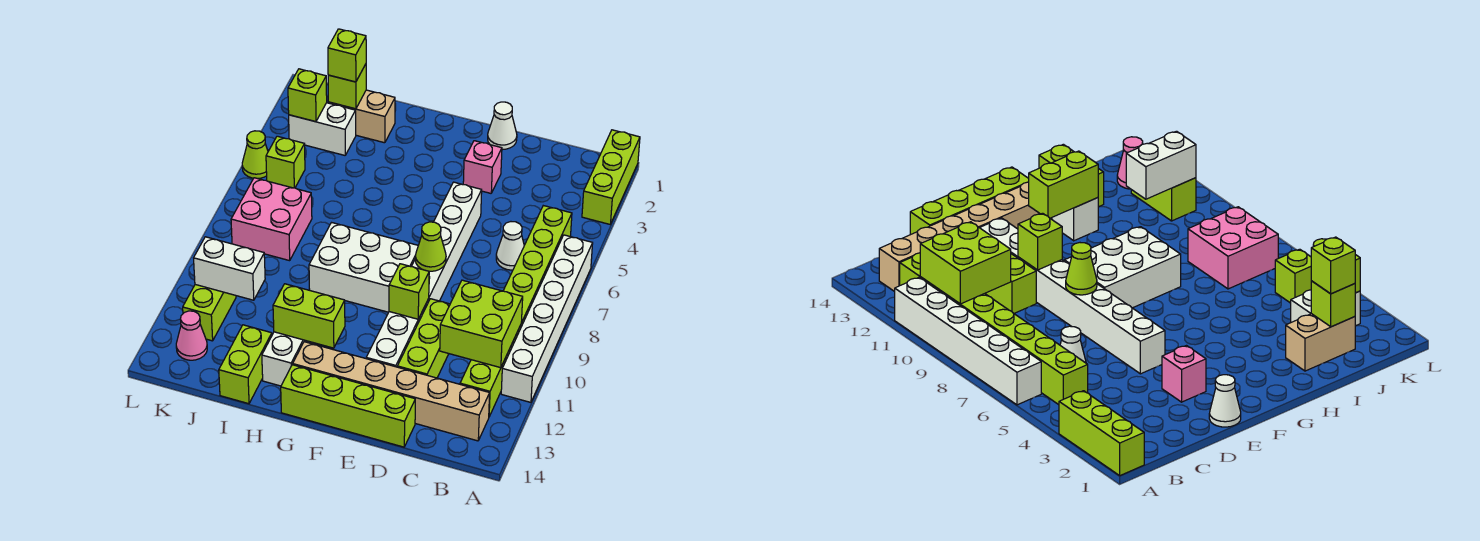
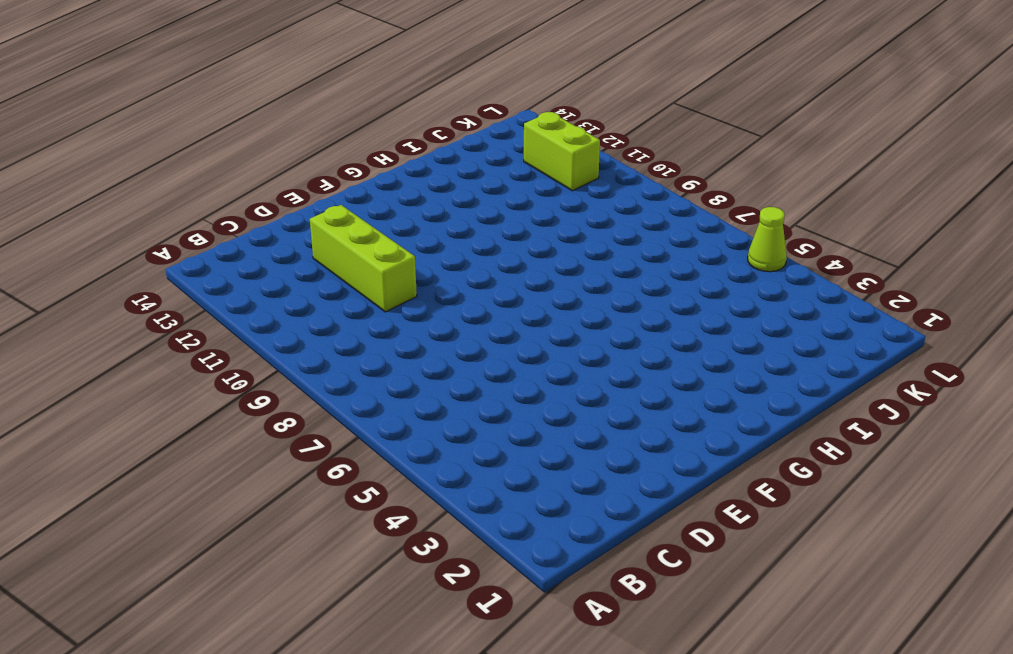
none -> lime 1x3 brick [582,130,640,224]
none -> white 1x6 brick [501,235,593,402]
none -> lime 1x8 brick [460,206,572,416]

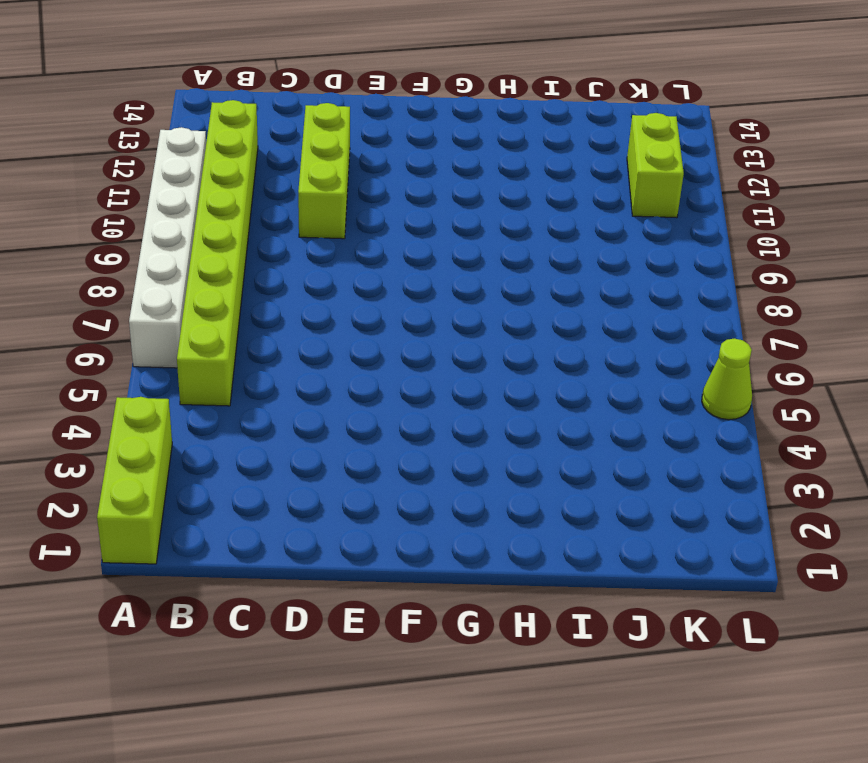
none -> tan 1x6 brick [293,342,490,441]
none -> white 1x1 cone [496,222,524,270]
none -> lime 1x4 brick [281,365,415,447]

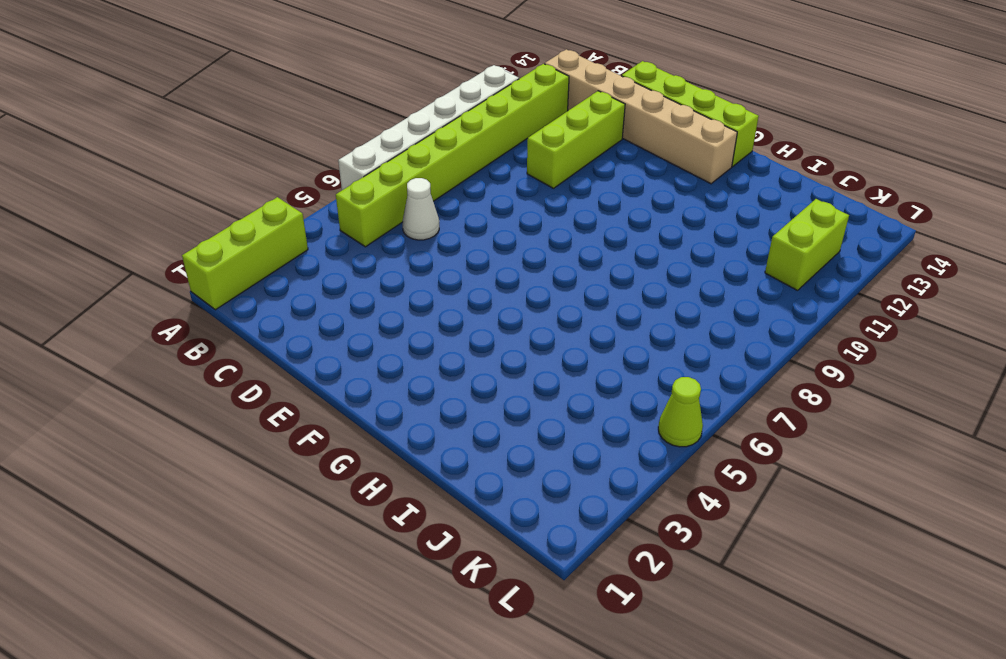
none -> white 1x1 cone [488,102,517,149]
none -> pink 1x1 brick [463,141,502,193]
none -> white 1x8 brick [366,182,482,367]

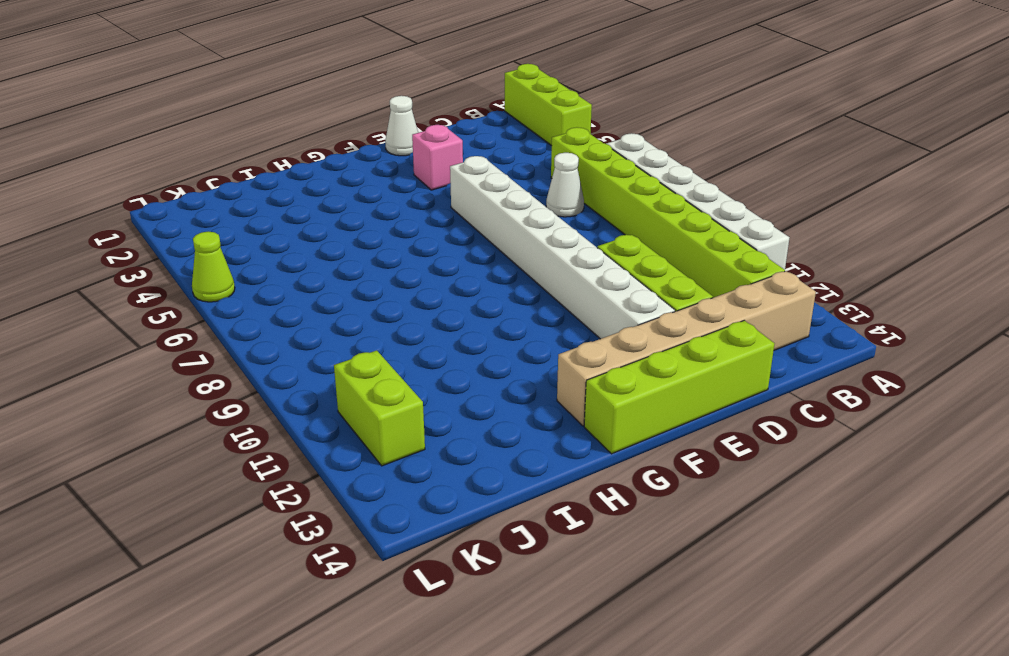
none -> white 2x3 brick [309,223,418,312]
none -> white 1x2 brick [262,332,315,386]
none -> tan 1x2 brick [329,90,395,143]

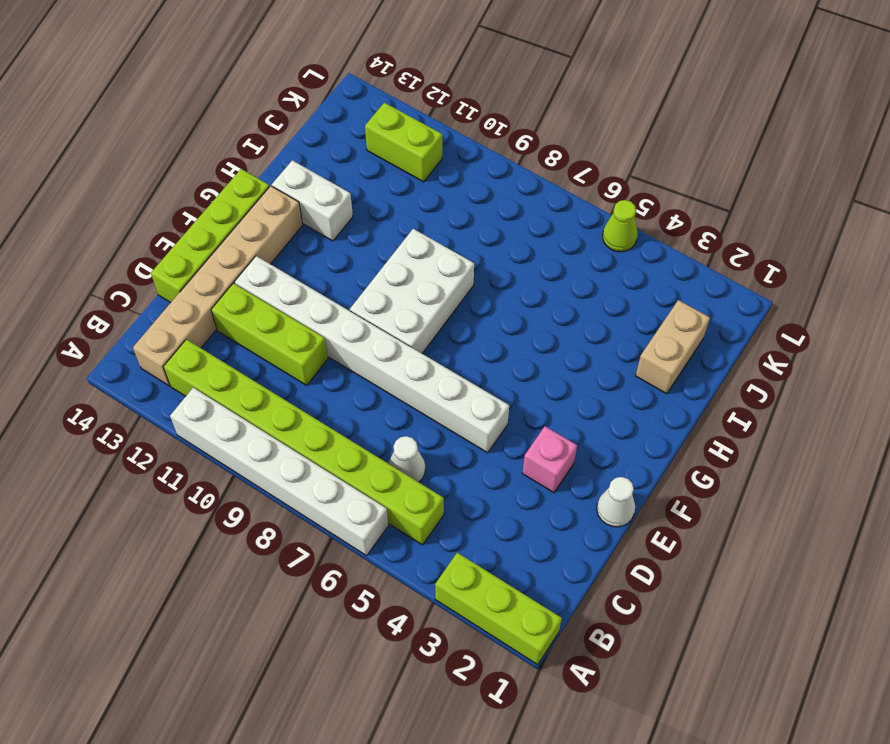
none -> lime 1x2 brick [219,325,272,404]
none -> white 1x2 brick [288,103,356,155]
none -> pink 2x2 brick [231,178,312,261]

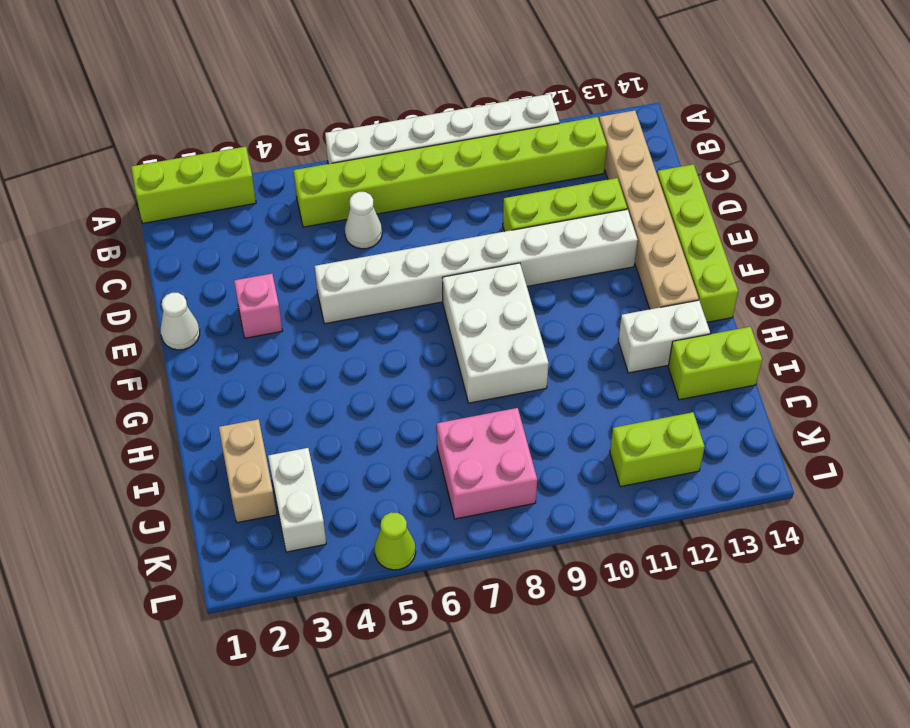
none -> lime 1x1 brick [266,136,305,188]
none -> pink 1x1 cone [176,311,207,360]
none -> lime 2x2 brick [440,280,523,368]

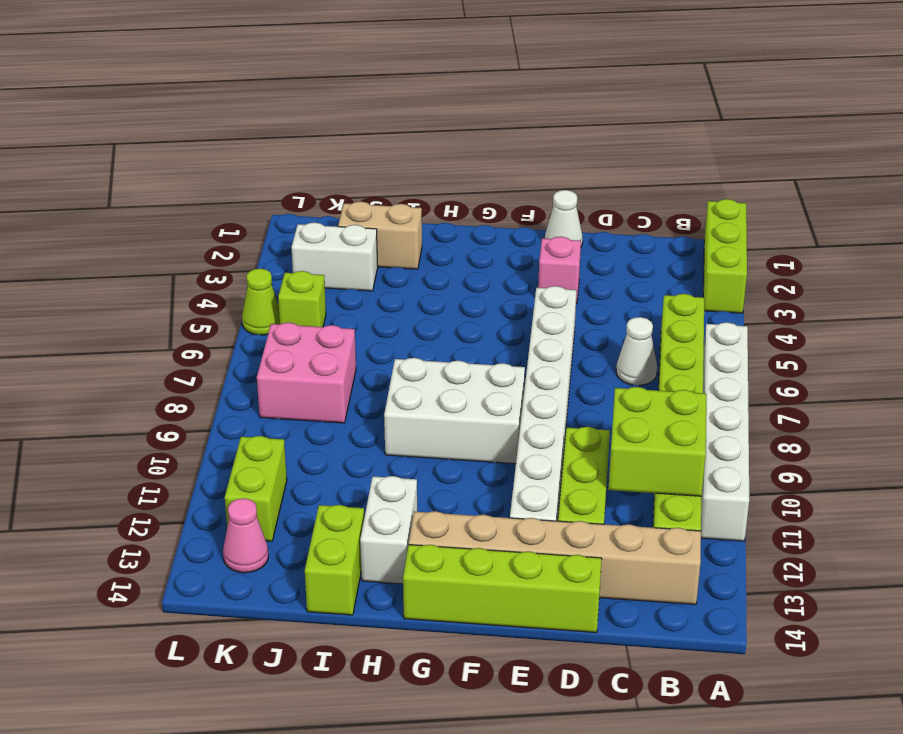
none -> lime 1x1 cone [415,222,446,271]
none -> lime 1x1 brick [389,264,429,319]
none -> lime 1x2 brick [273,284,345,348]

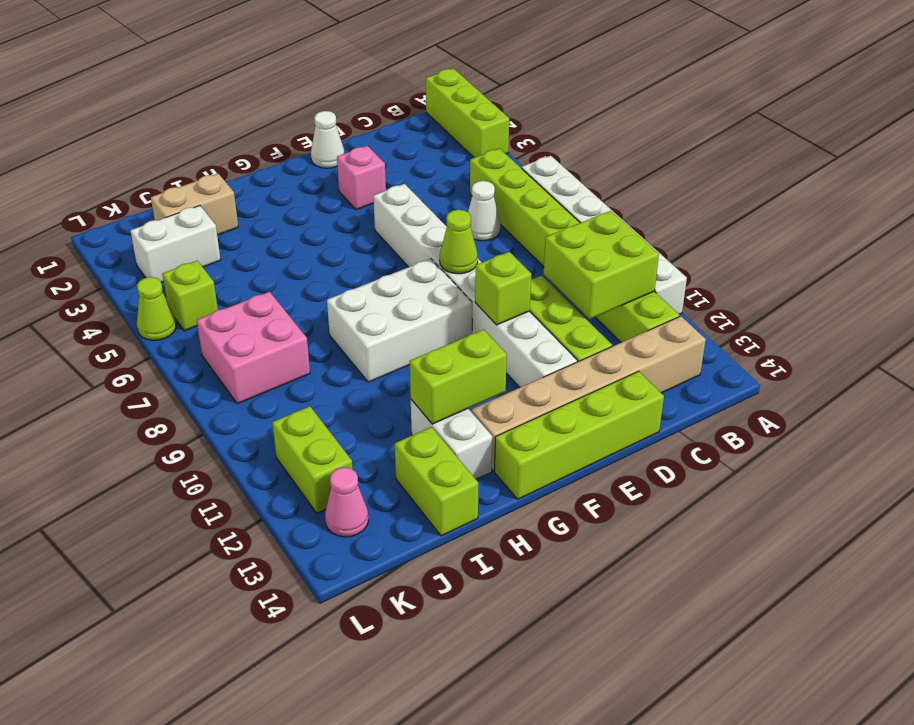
none -> lime 1x1 brick [328,64,366,109]
none -> white 1x2 brick [194,237,265,300]
none -> lime 1x1 brick [288,69,327,122]

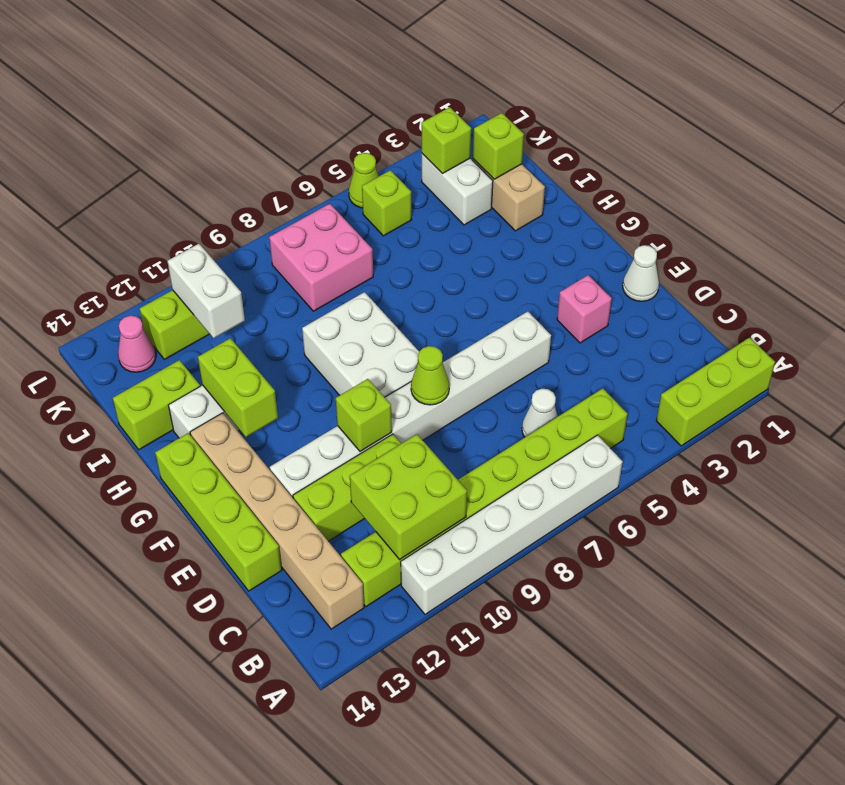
none -> lime 1x1 brick [328,29,366,82]

